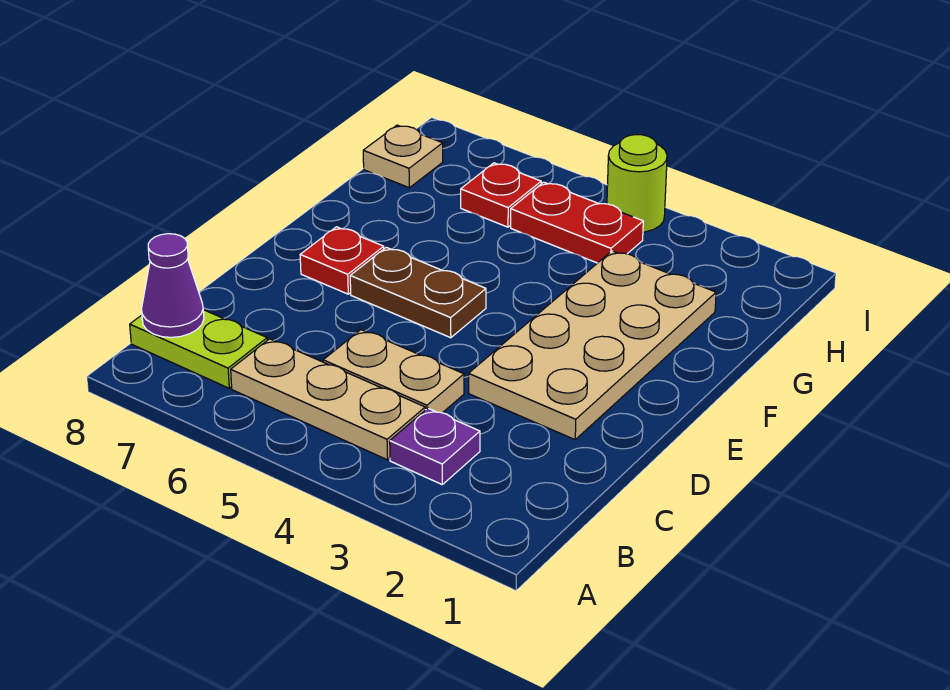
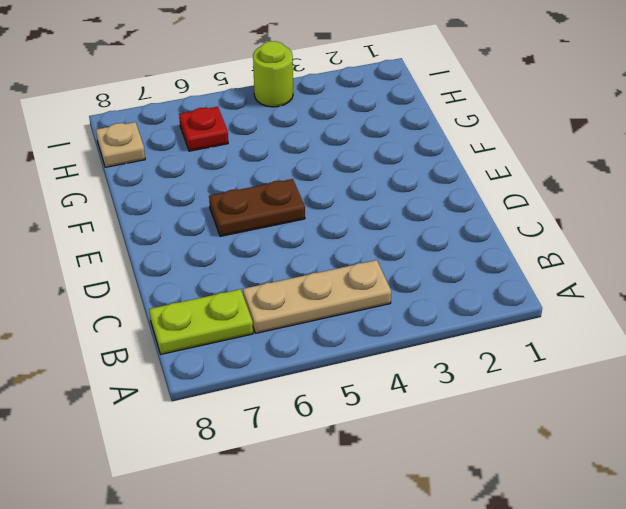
none -> purple 1x1 plate [390,408,480,484]
none -> tan 1x2 plate [323,330,464,413]
none -> tan 2x4 plate [469,251,716,440]

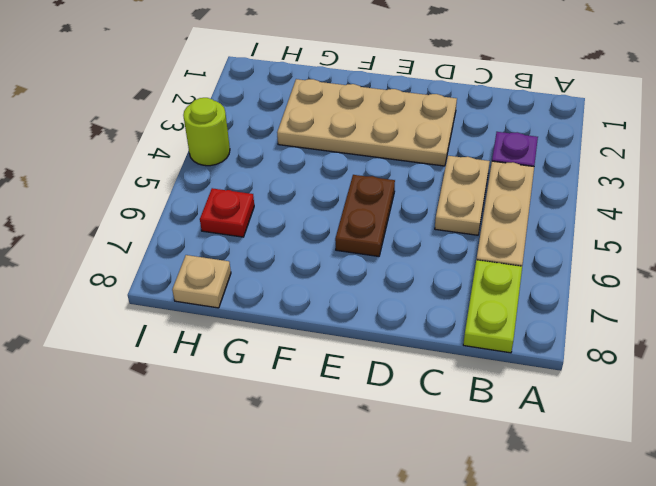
none -> red 1x1 plate [300,227,384,294]
none -> red 1x2 plate [511,182,643,263]
none -> purple 1x1 cone [142,234,204,337]

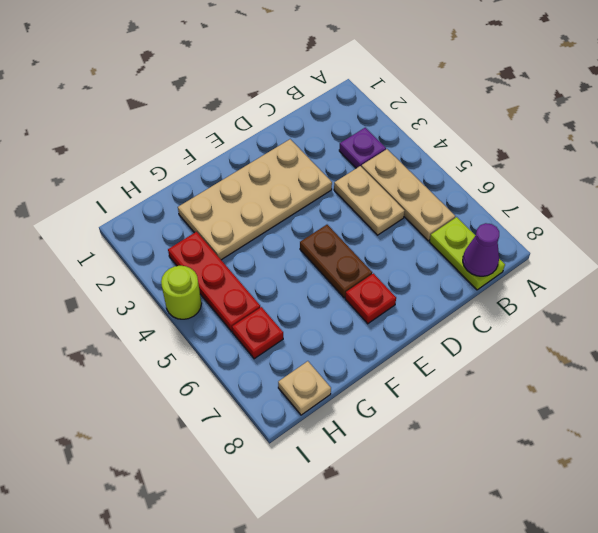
red 1x3 plate [168,232,260,332] -> red 1x2 plate [511,182,643,263]

